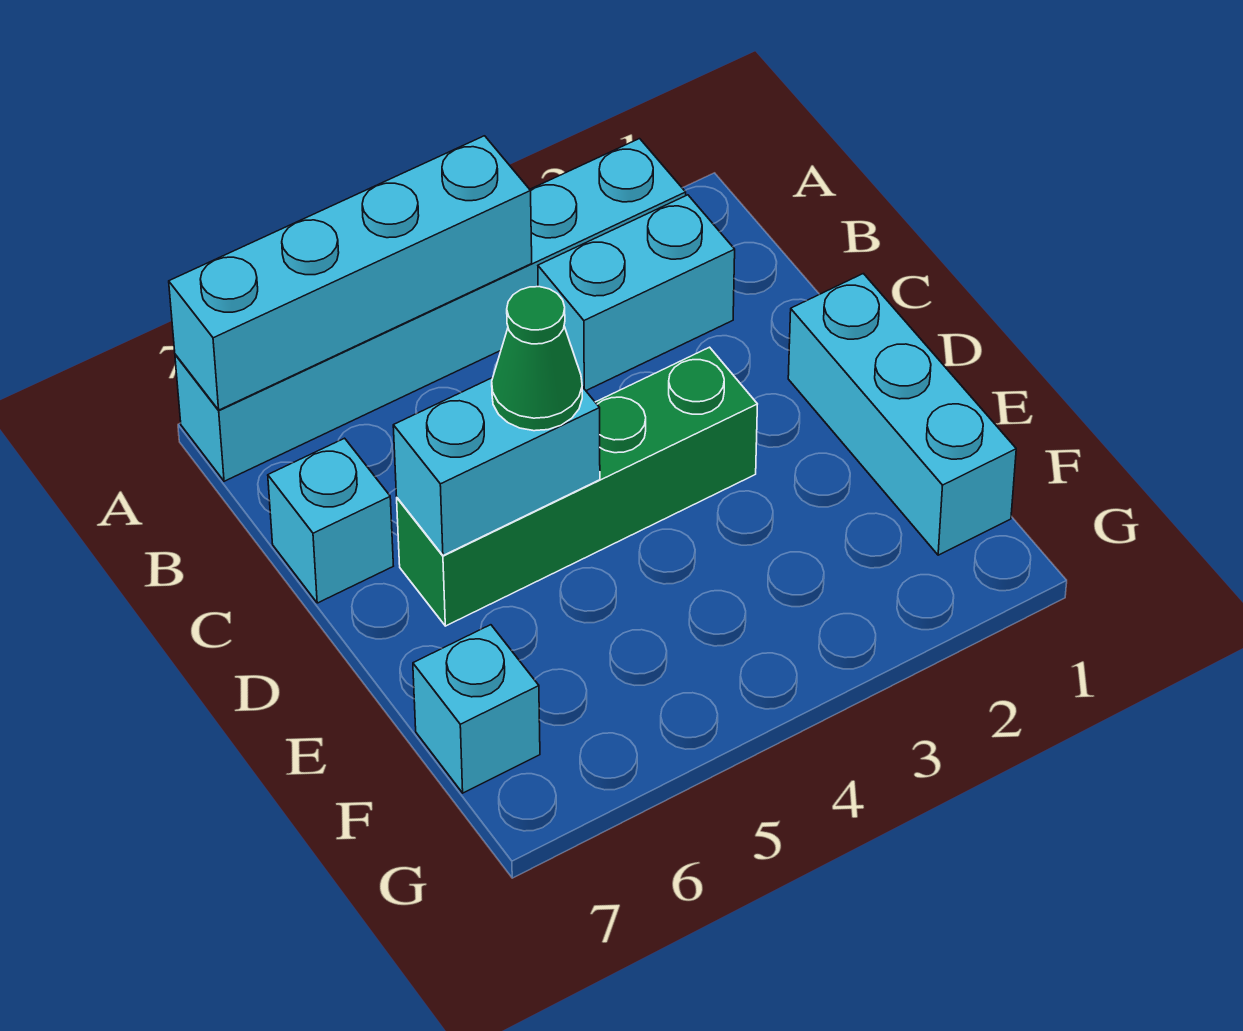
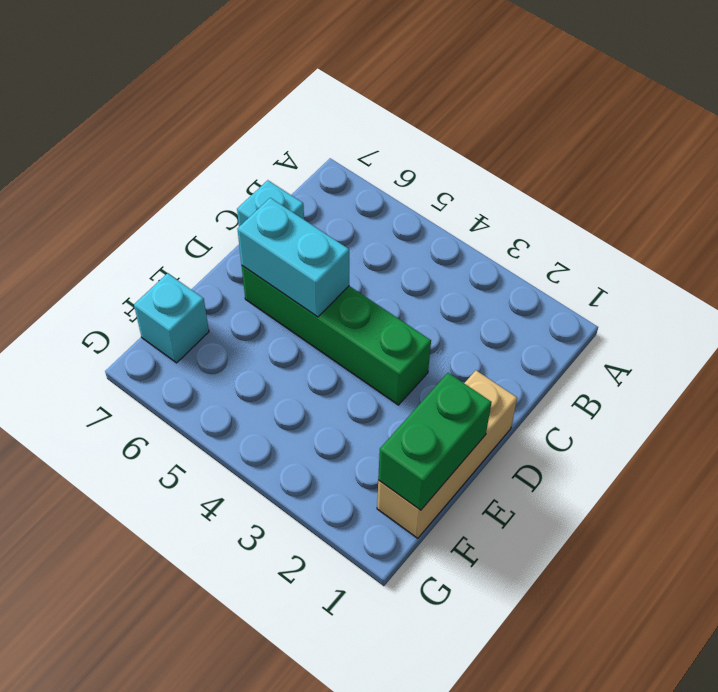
tan 1x3 brick [377,370,517,538] -> cyan 1x3 brick [788,274,1016,555]
green 1x2 brick [378,373,492,510] -> none
none -> cyan 1x6 brick [175,139,686,481]
none -> cyan 1x2 brick [538,195,735,391]

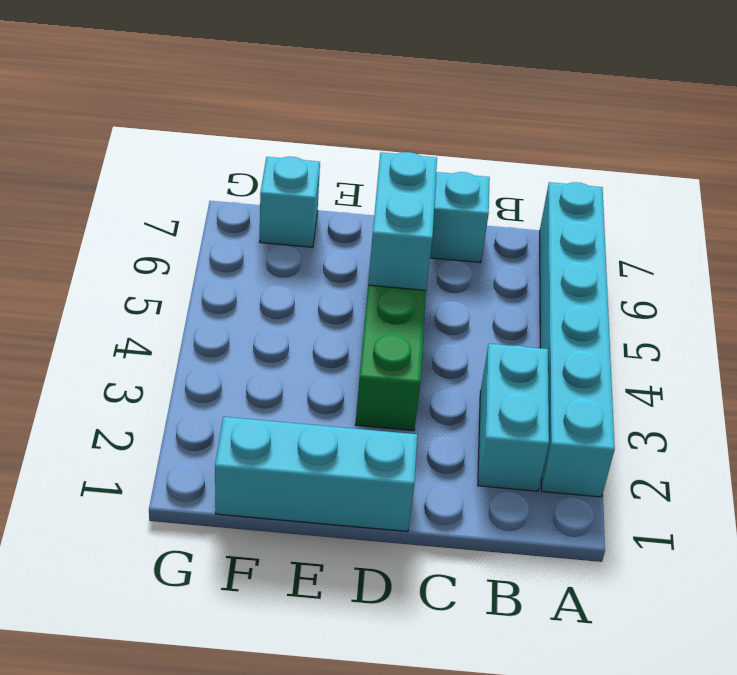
none -> cyan 1x4 brick [169,136,532,410]
none -> green 1x1 cone [492,287,582,431]

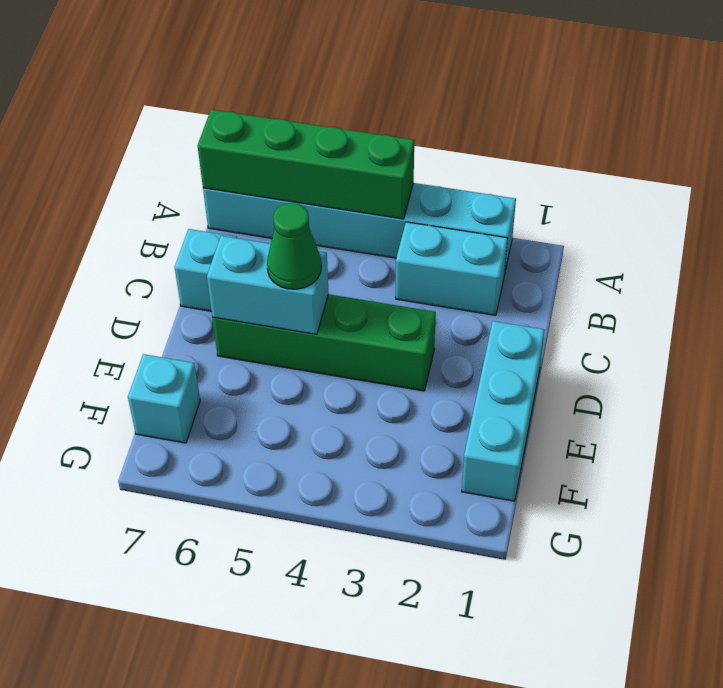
green 1x4 brick [197,110,414,219] -> cyan 1x4 brick [169,136,532,410]

